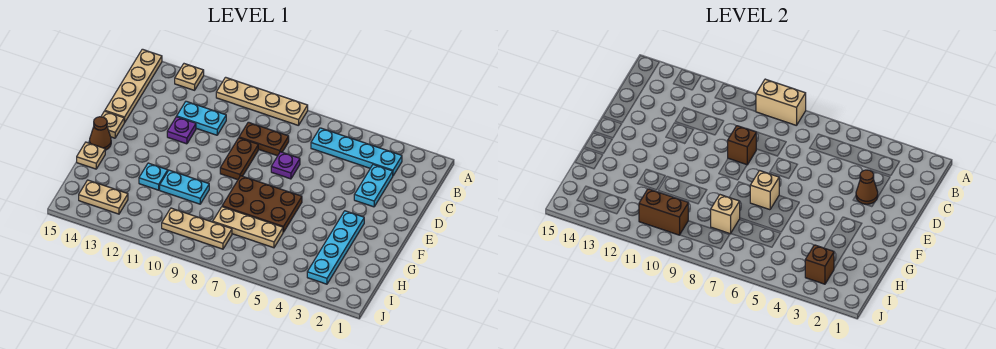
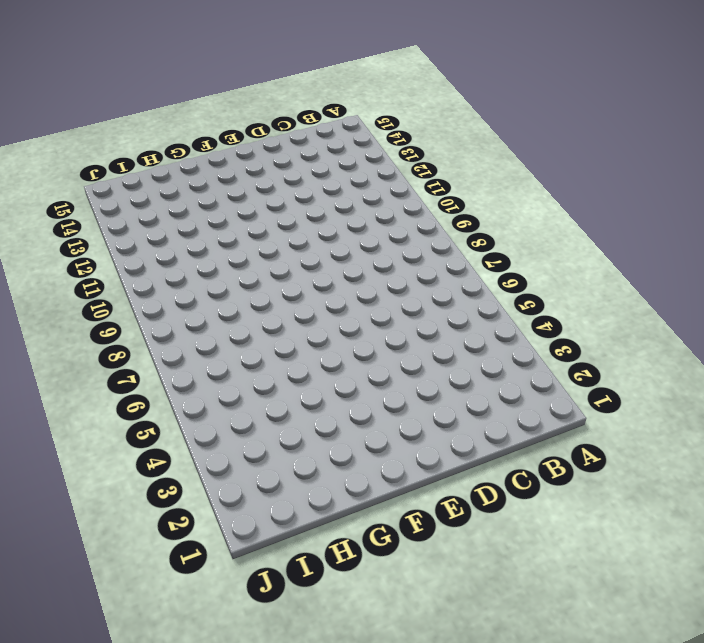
none -> tan 1x4 plate [216,77,308,126]
none -> tan 1x1 plate [175,64,204,90]
none -> tan 1x4 plate [105,49,162,123]

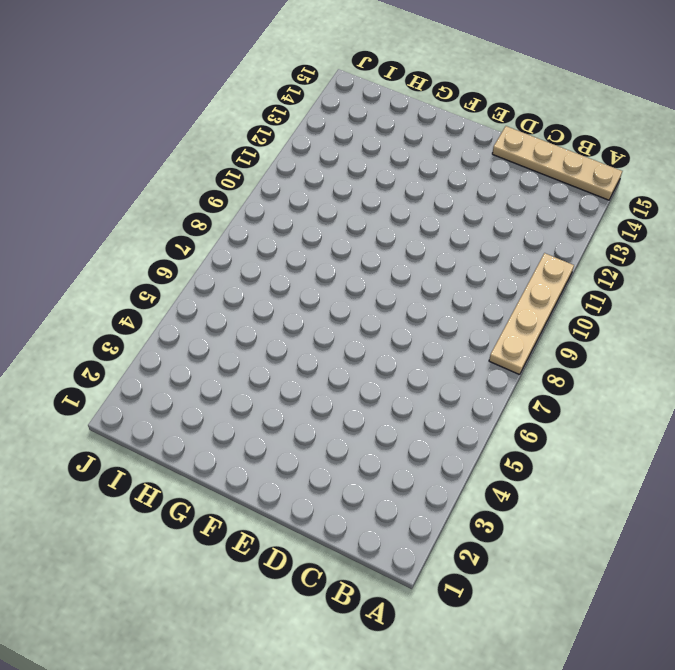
none -> tan 1x1 plate [175,64,204,90]
none -> cyan 1x4 plate [311,128,402,176]
none -> cyan 1x2 plate [354,165,393,207]

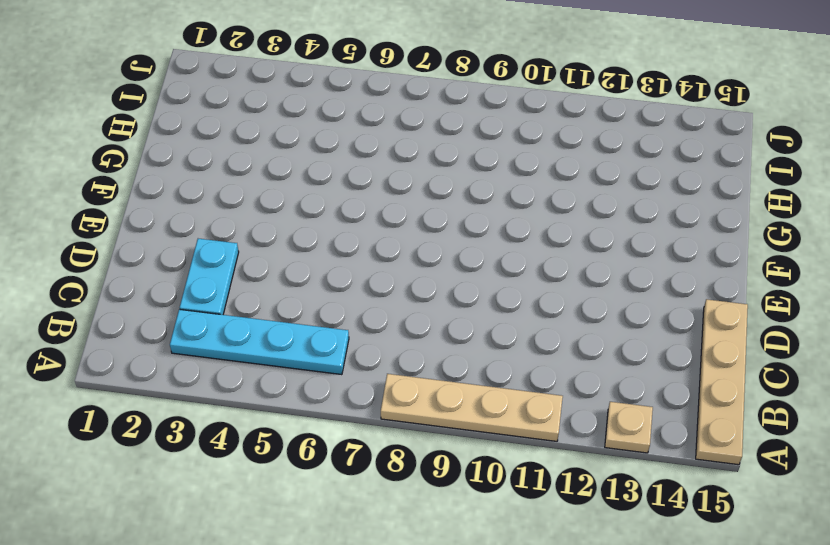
none -> brown 1x2 plate [239,122,289,156]
none -> cyan 1x2 plate [177,101,226,135]
none -> purple 1x1 plate [271,152,300,179]

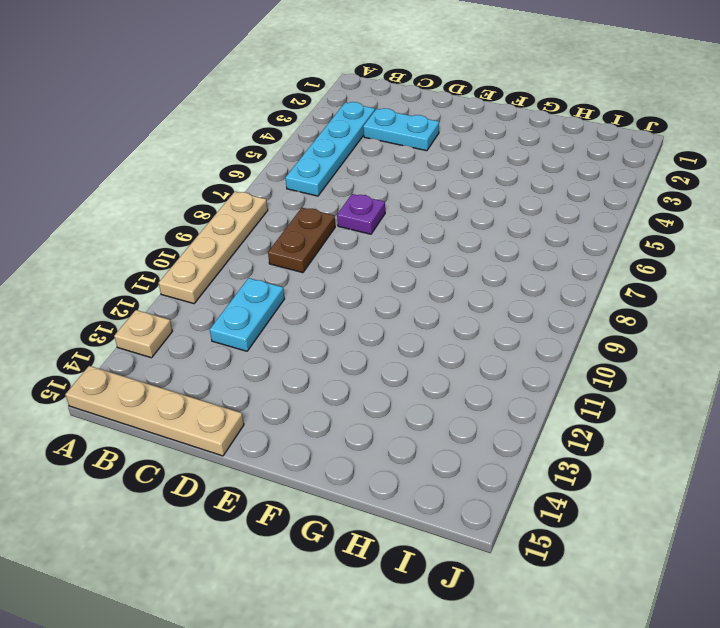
none -> brown 1x2 plate [220,138,258,180]
none -> purple 1x1 plate [167,117,196,144]
none -> tan 1x1 plate [101,111,124,138]

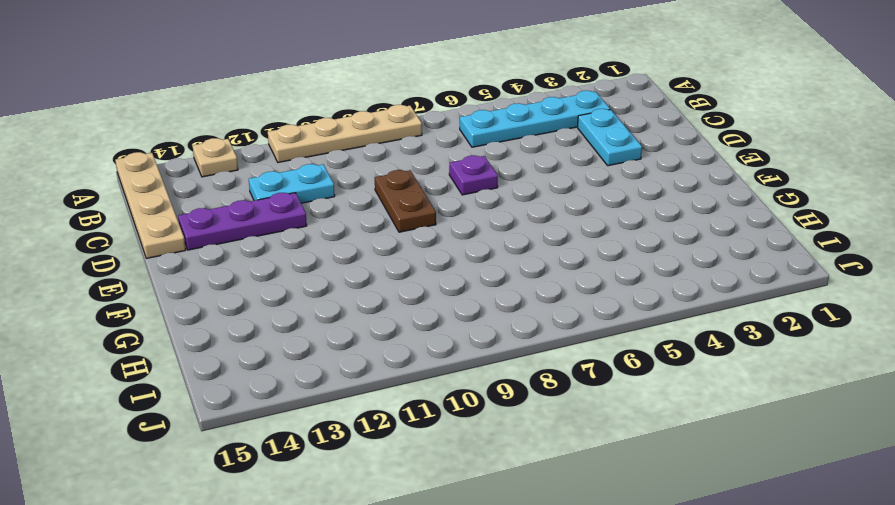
purple 1x3 plate [178,193,307,250] -> purple 1x1 plate [167,117,196,144]
none -> brown 1x2 plate [239,122,289,156]
none -> tan 1x1 plate [101,111,124,138]
none -> cyan 1x4 plate [307,211,364,284]

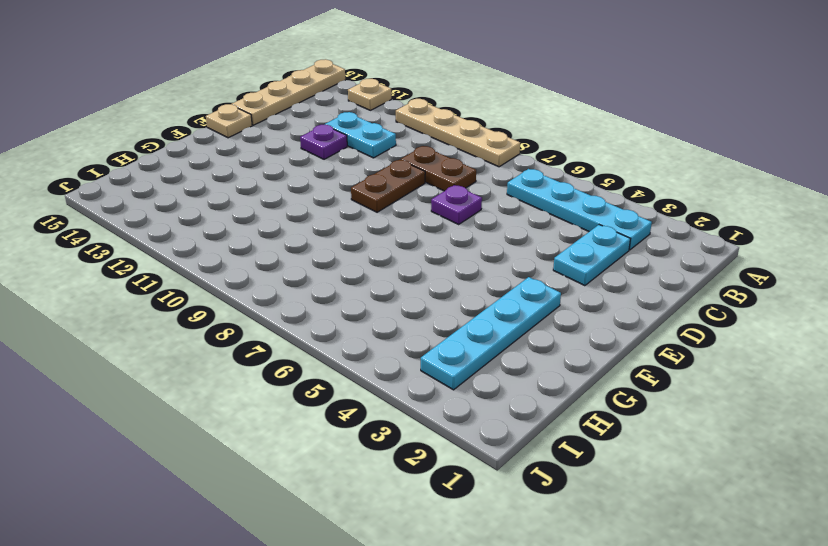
none -> brown 2x3 plate [222,176,302,232]
none -> brown 1x1 cone [90,117,111,150]
none -> cyan 1x2 plate [160,170,209,204]

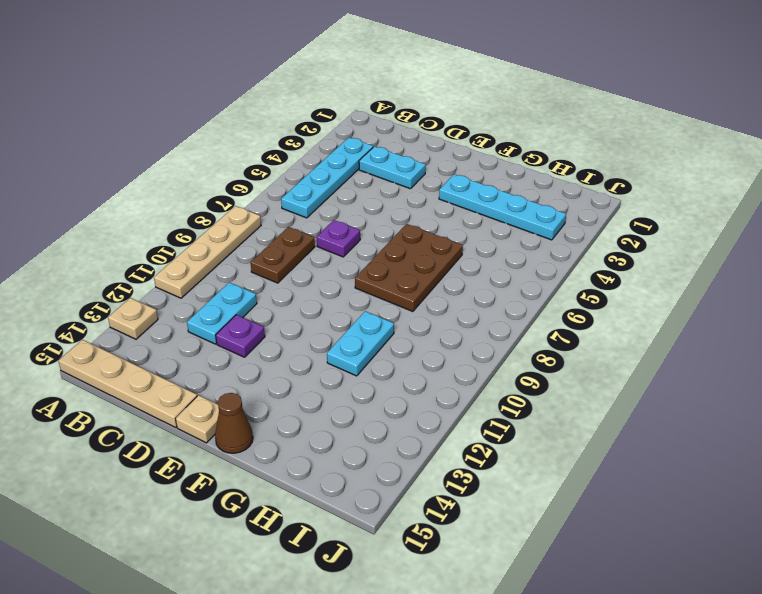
none -> brown 1x2 plate [220,138,258,180]
none -> cyan 1x1 plate [139,163,168,190]
none -> tan 1x1 plate [77,142,105,169]

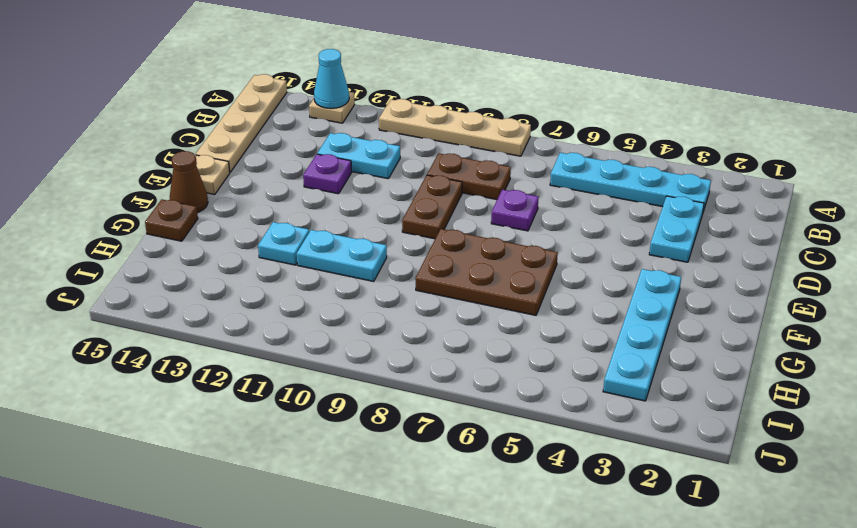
cyan 1x1 cone [314,49,349,108] -> none
brown 1x1 plate [145,199,198,241] -> tan 1x1 plate [77,142,105,169]
none -> tan 1x3 plate [213,207,283,248]
none -> tan 1x3 plate [162,208,232,249]
none -> tan 1x2 plate [79,180,128,214]

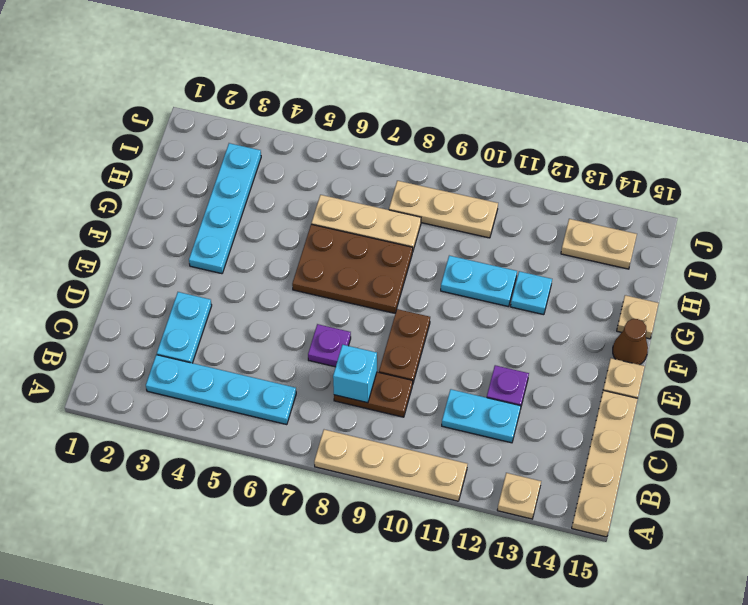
cyan 1x1 brick [333,345,377,403] -> none
none -> tan 1x2 brick [756,79,806,126]
none -> brown 1x1 cone [856,170,878,204]
none -> brown 1x1 brick [728,126,756,165]

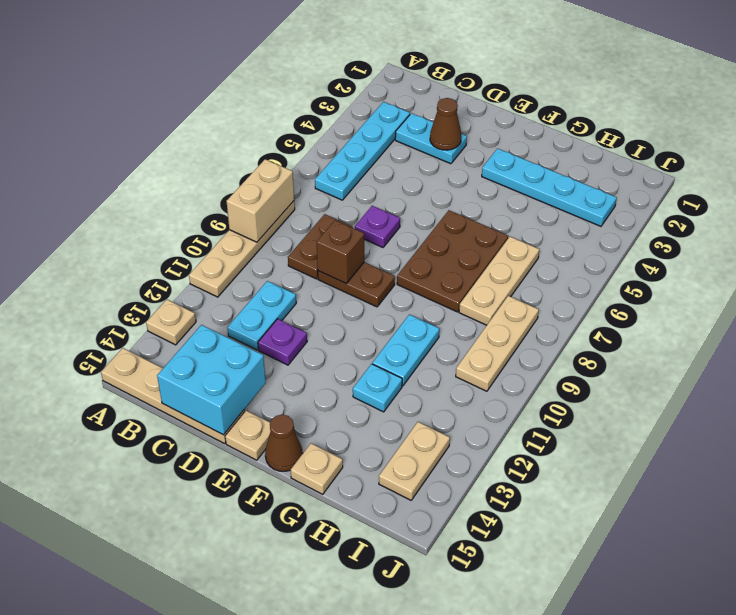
cyan 2x2 brick [157,325,266,435] -> none
none -> tan 1x1 brick [750,171,779,210]
none -> tan 1x1 brick [711,195,740,234]
none -> brown 1x1 brick [805,245,834,284]

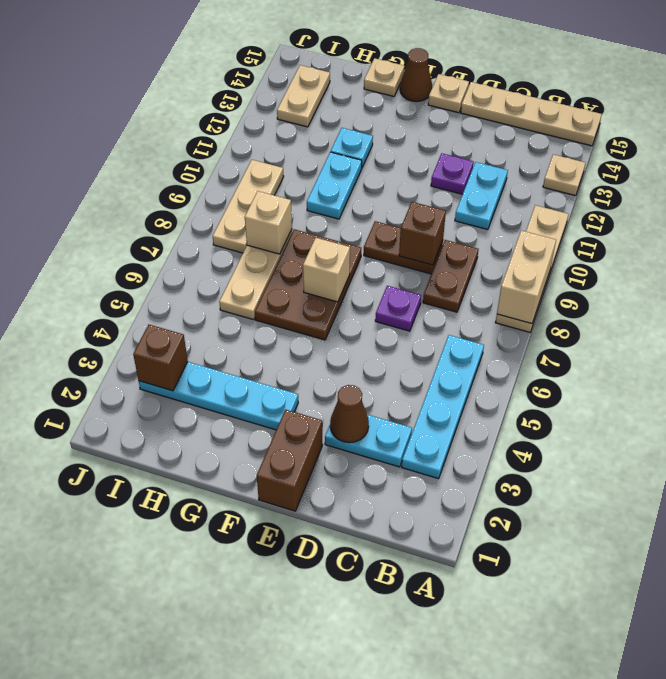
brown 1x2 brick [257,410,323,511] -> brown 1x2 brick moved to [639,189,688,235]

